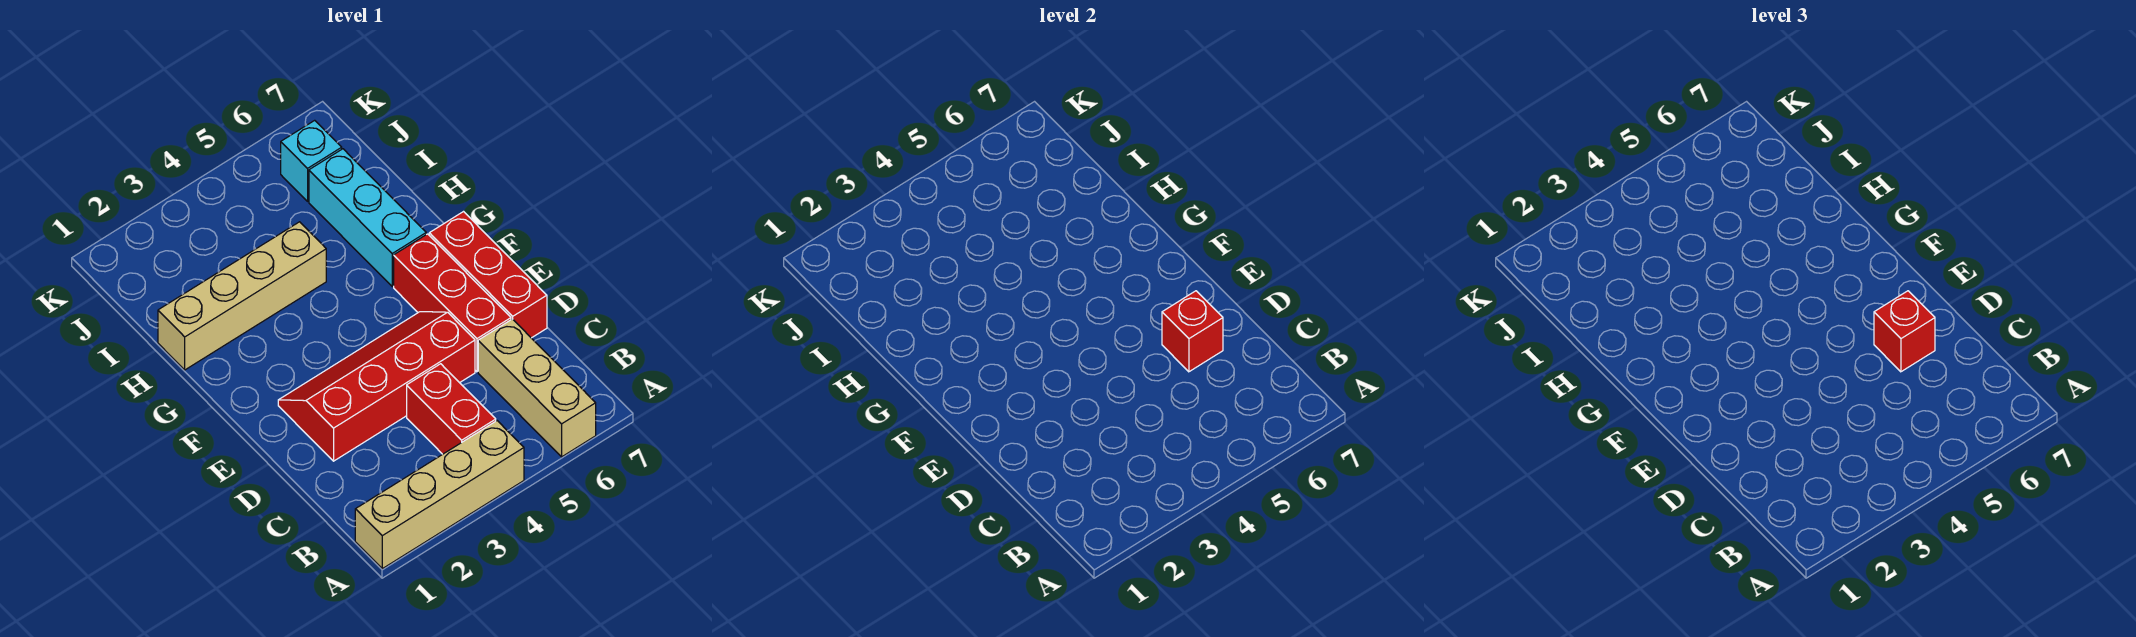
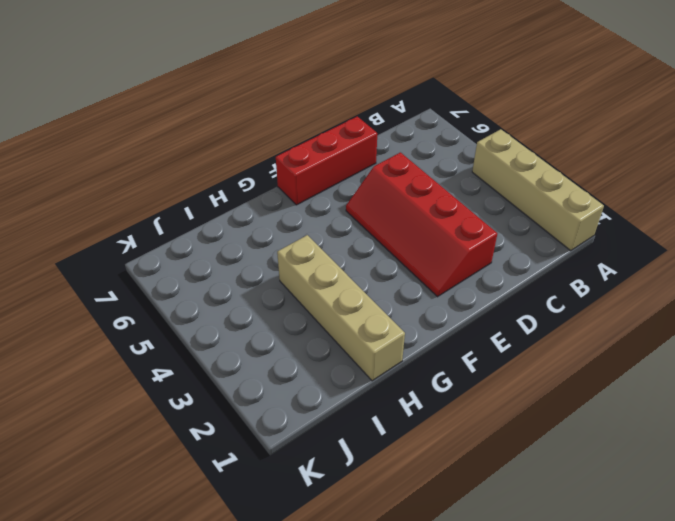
none -> tan 1x3 brick [478,319,596,457]
none -> red 1x2 brick [407,364,496,454]

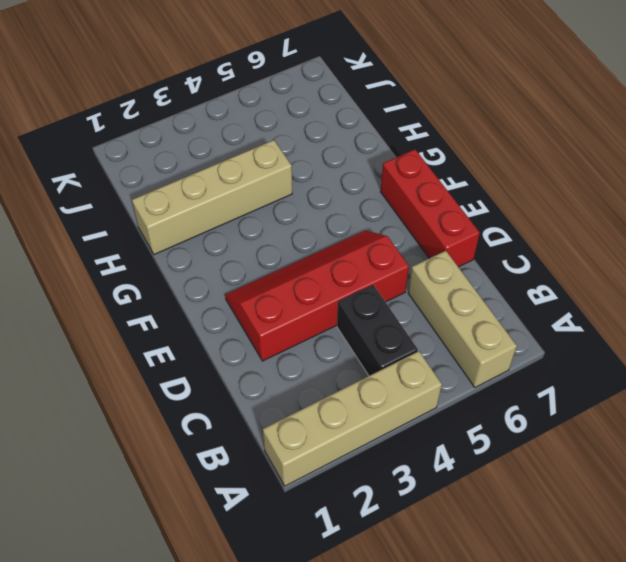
black 1x2 brick [337,285,418,376] -> red 1x2 brick [407,364,496,454]
none -> red 1x3 brick [394,234,511,372]
none -> cyan 1x3 brick [309,149,426,286]

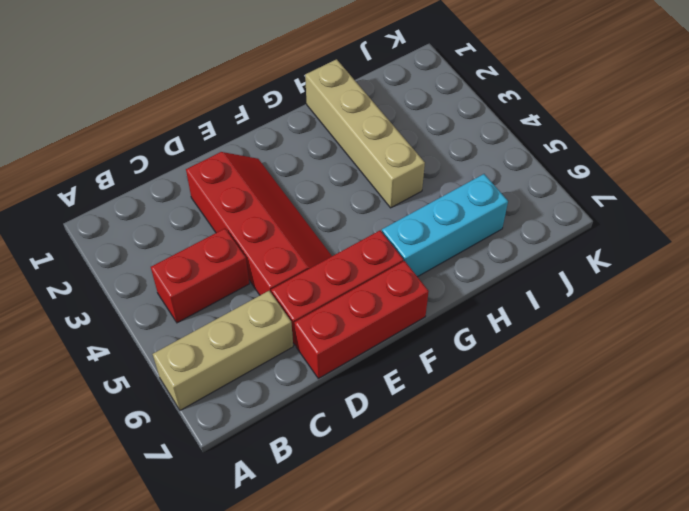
none -> tan 1x4 brick [355,421,524,569]
none -> cyan 1x1 brick [281,120,342,201]

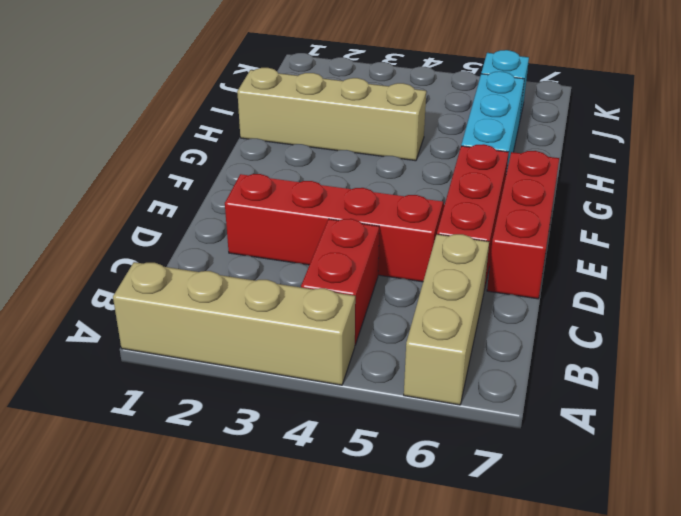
none -> red 1x1 brick [1162,291,1223,372]
none -> red 1x1 brick [1874,291,1935,372]

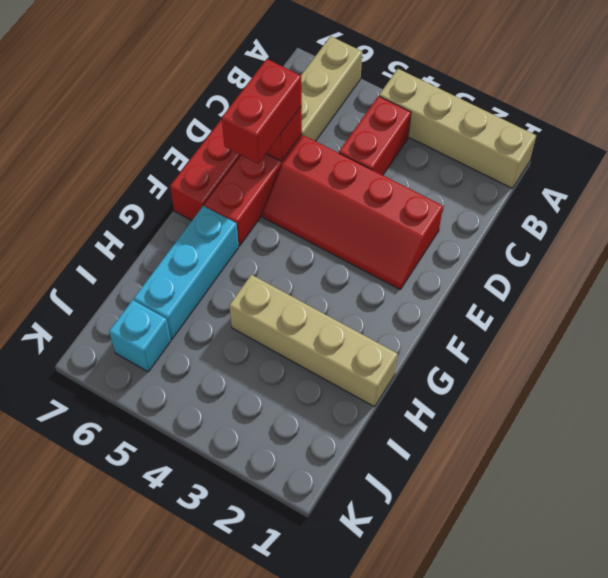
red 1x2 brick [222,59,302,164] -> red 1x1 brick [1874,291,1935,372]

